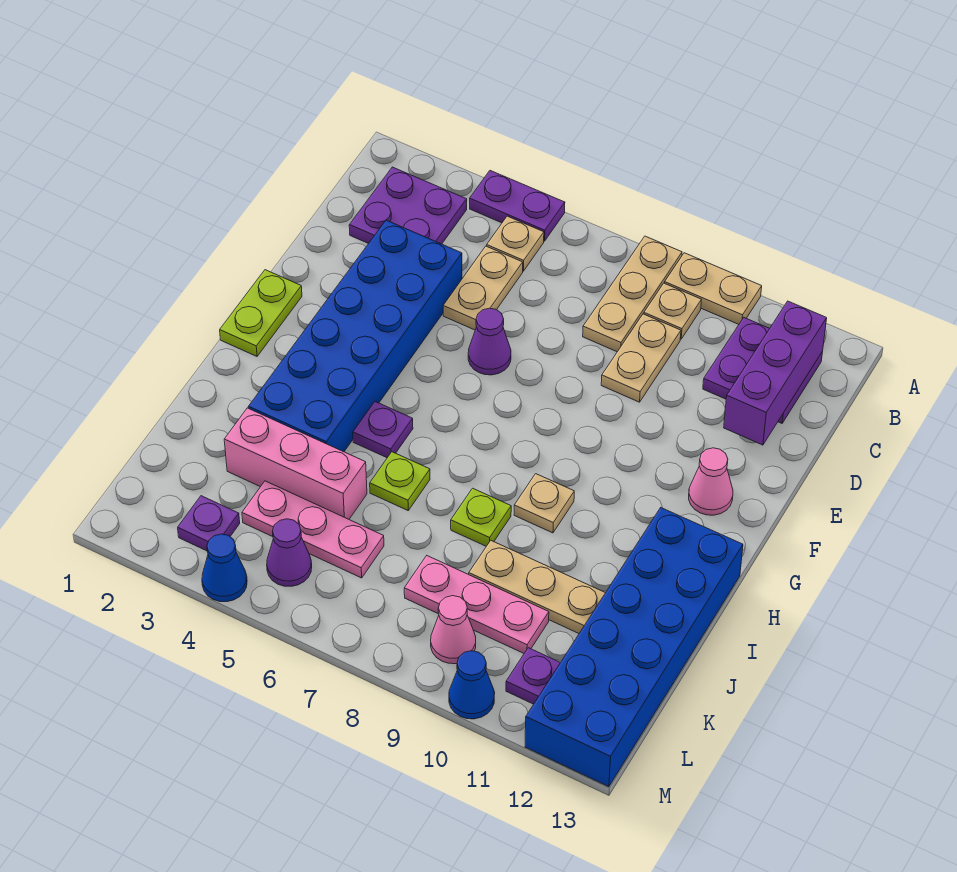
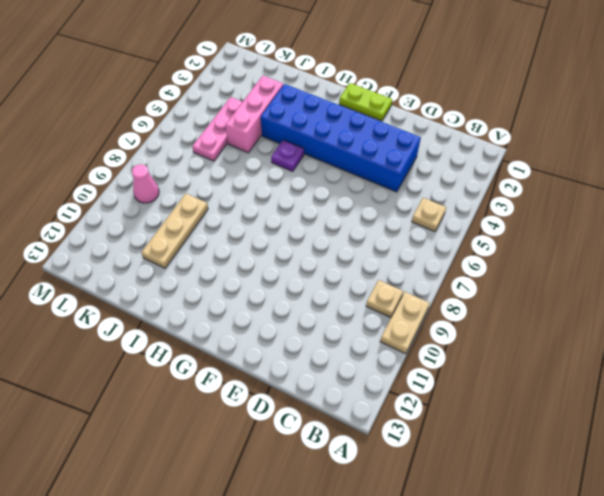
none -> purple 1x2 plate [470,171,565,241]
none -> tan 1x3 plate [583,236,682,352]
none -> purple 2x2 plate [349,167,467,244]

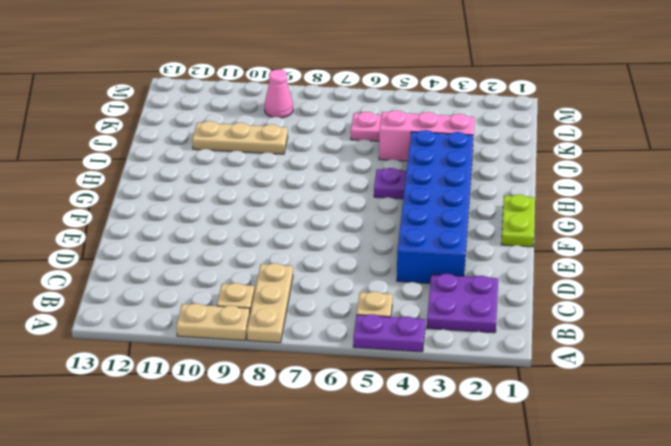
none -> purple 2x2 plate [703,318,822,423]
none -> tan 1x2 plate [443,246,523,330]
none -> tan 1x2 plate [601,314,681,402]

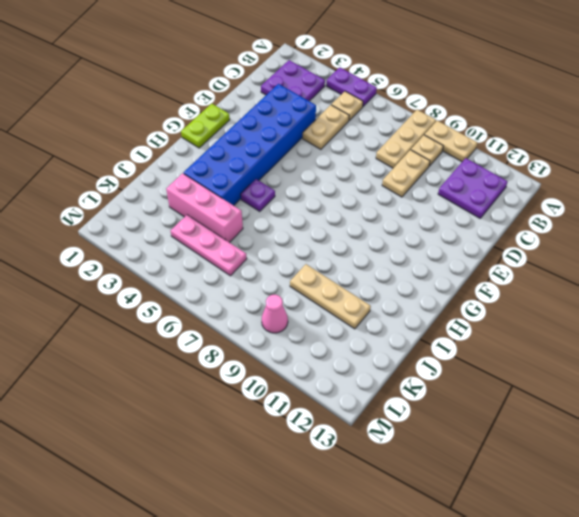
none -> purple 1x1 cone [468,308,511,375]
none -> pink 1x1 cone [689,448,733,515]
none -> tan 1x1 plate [514,474,574,533]

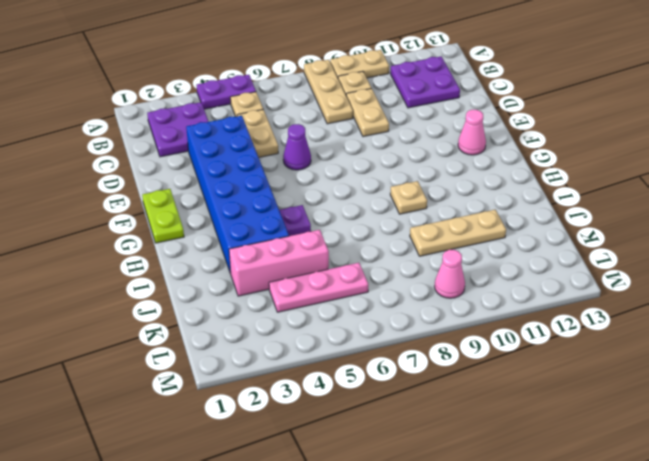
none -> blue 2x6 brick [525,508,743,787]
none -> lime 1x1 plate [370,452,430,510]
none -> lime 1x1 plate [451,488,511,546]

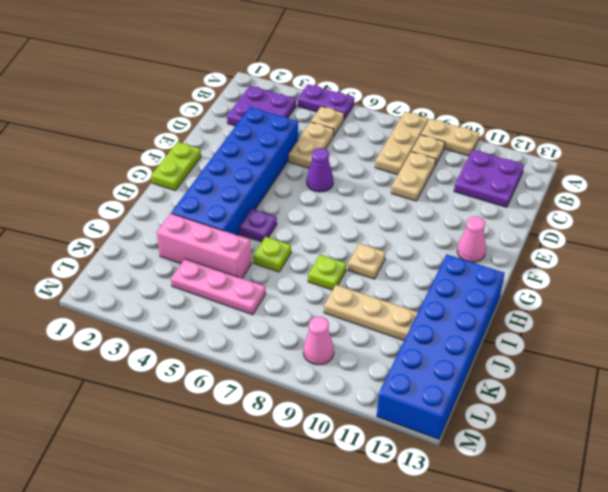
none -> pink 1x3 plate [404,556,549,653]
none -> purple 1x1 plate [178,496,240,551]
none -> purple 1x1 cone [267,519,312,586]

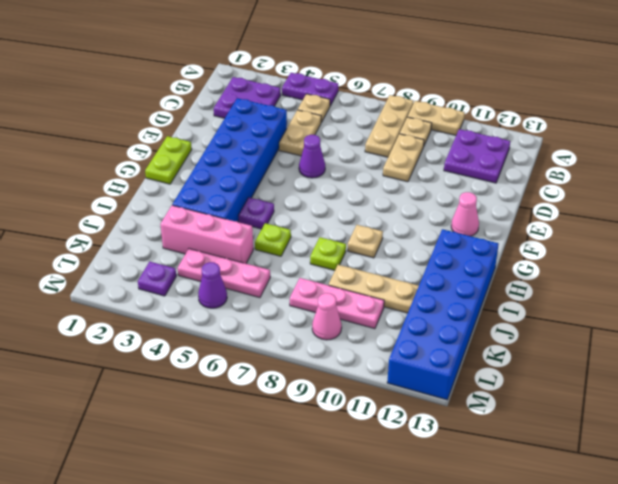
none -> purple 1x1 plate [506,648,560,704]
none -> blue 1x1 cone [202,534,247,602]
none -> blue 1x1 cone [449,651,495,719]

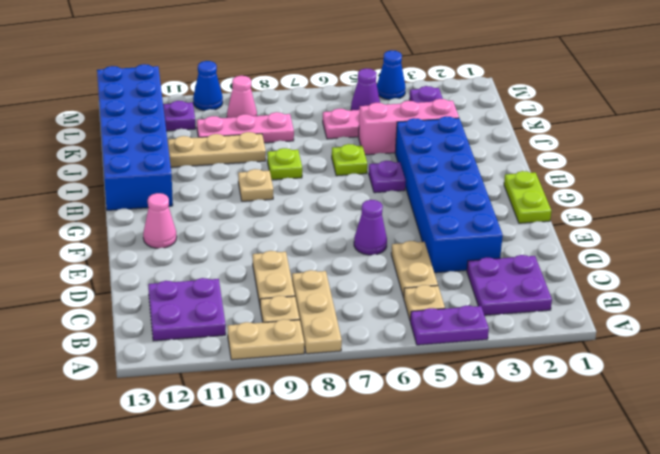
none -> purple 1x3 brick [724,301,827,445]

